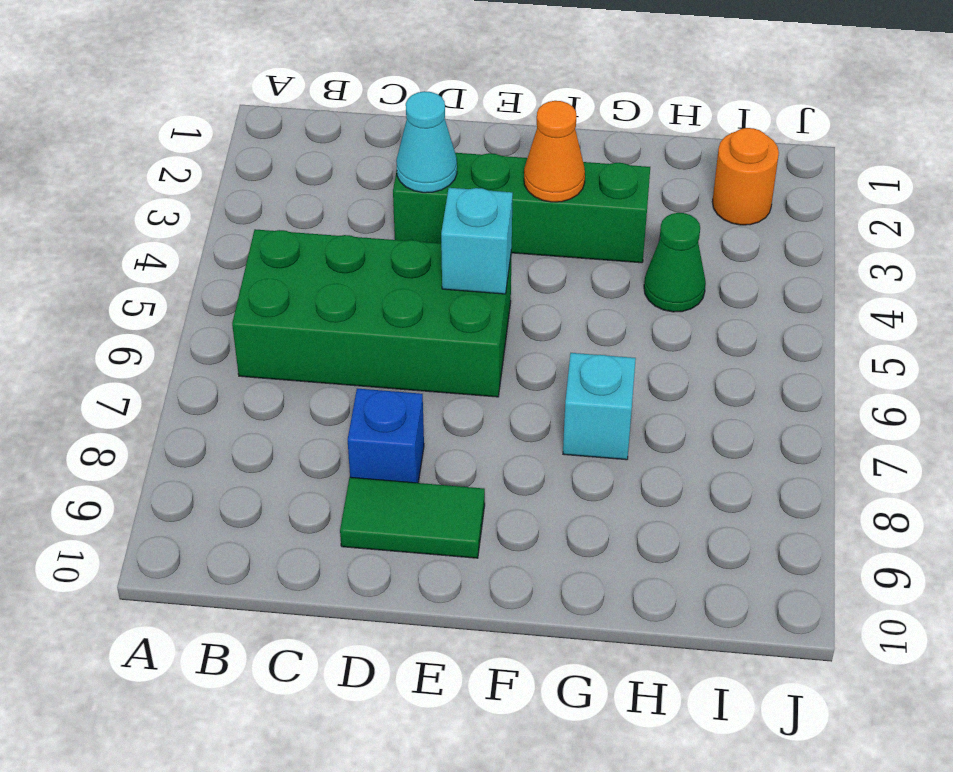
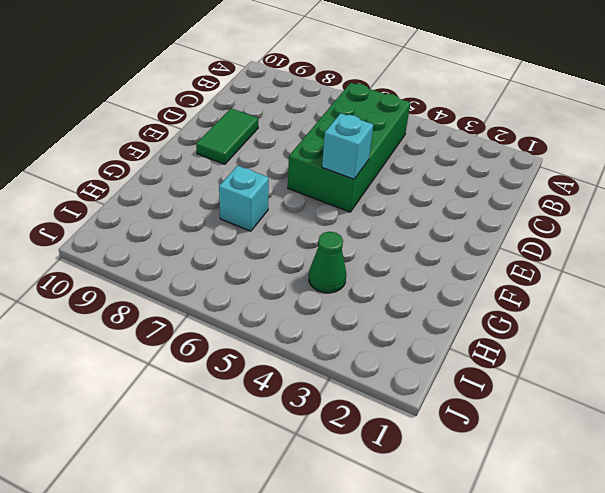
none -> green 1x4 brick [393,153,650,263]
none -> blue 1x1 brick [348,389,424,483]

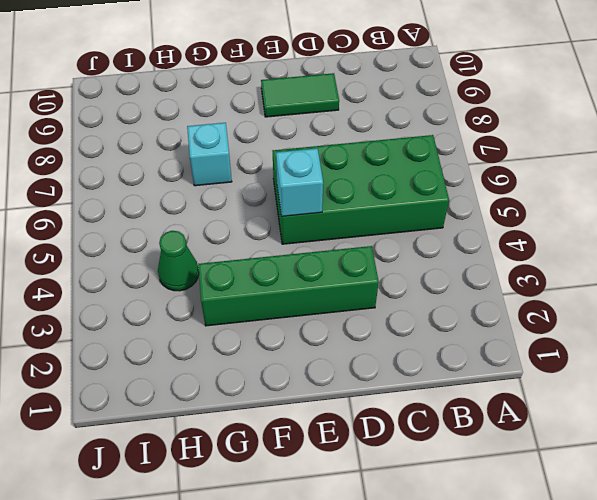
none -> blue 1x1 brick [348,389,424,483]
none -> orange 1x1 round brick [712,128,779,225]

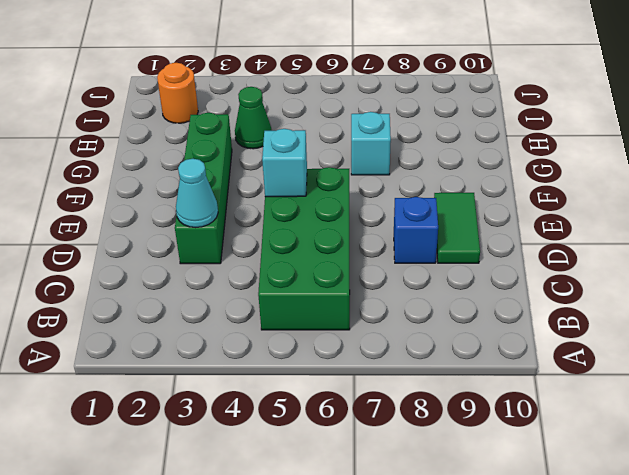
none -> orange 1x1 cone [524,101,585,202]

